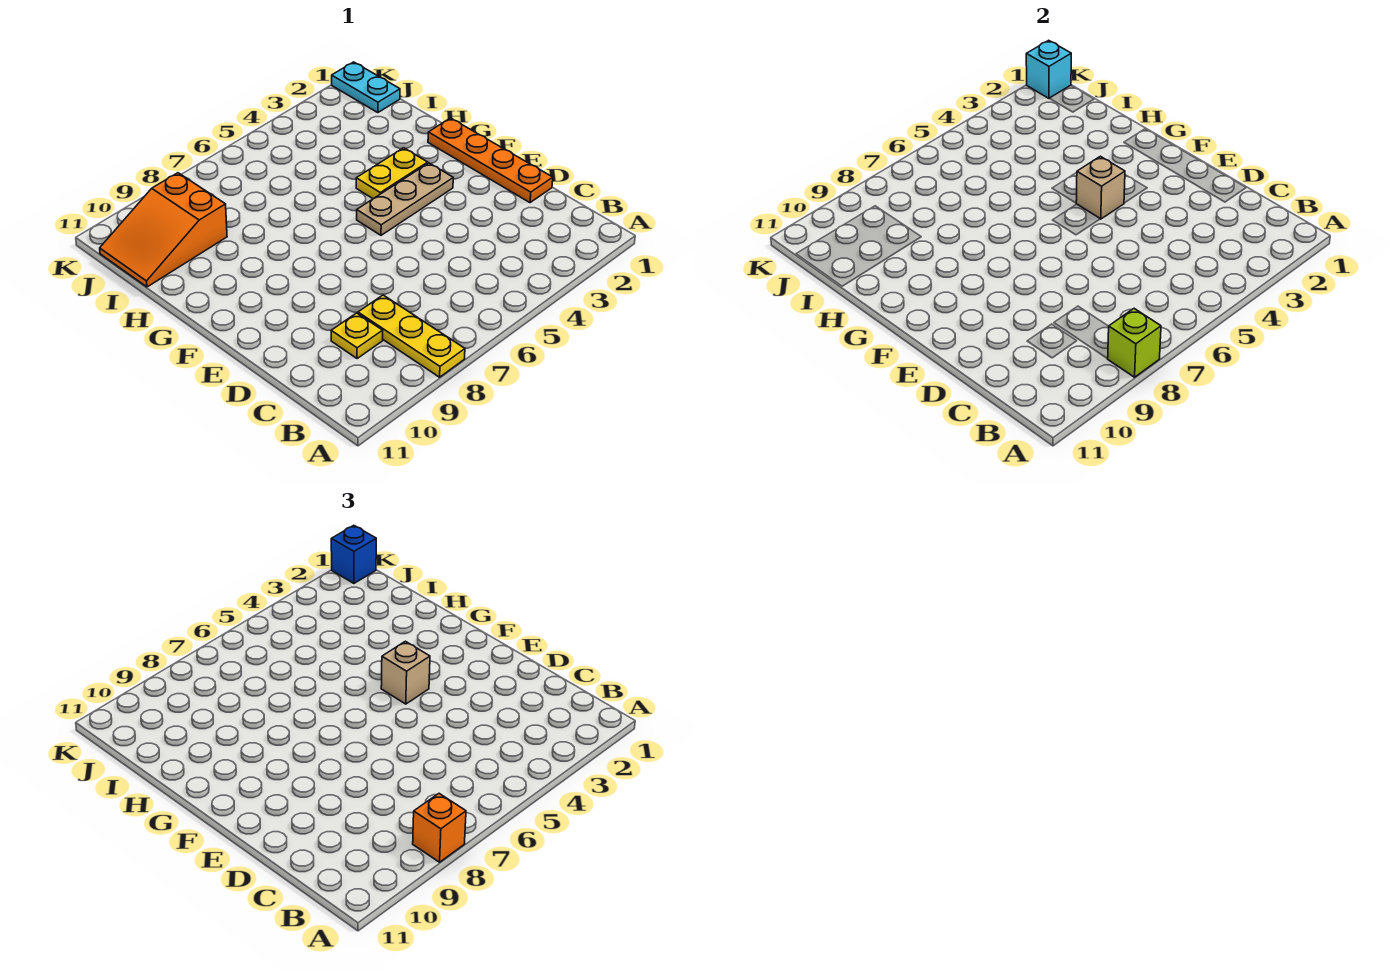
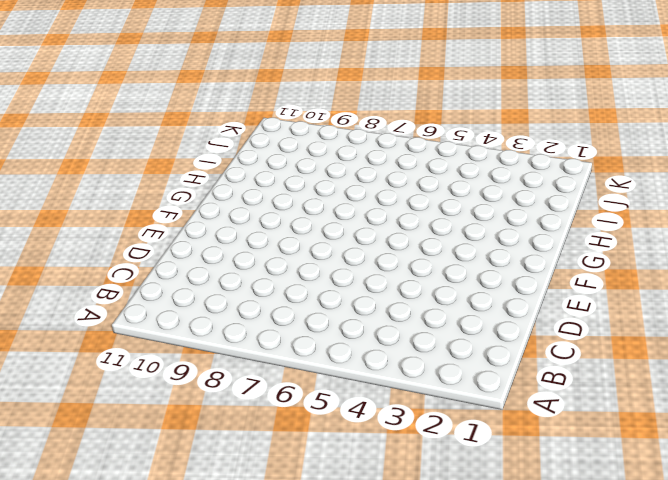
none -> yellow 1x3 plate [358,295,465,377]
none -> yellow 1x1 plate [331,313,383,359]
none -> orange 1x4 plate [428,118,553,203]

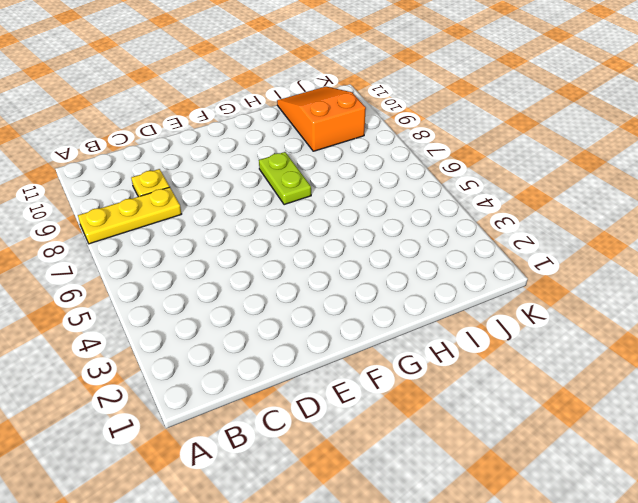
lime 1x2 plate [259,152,311,205] -> none
none -> orange 1x4 plate [428,118,553,203]
none -> tan 1x3 plate [357,163,453,235]
none -> yellow 1x2 plate [356,148,428,199]

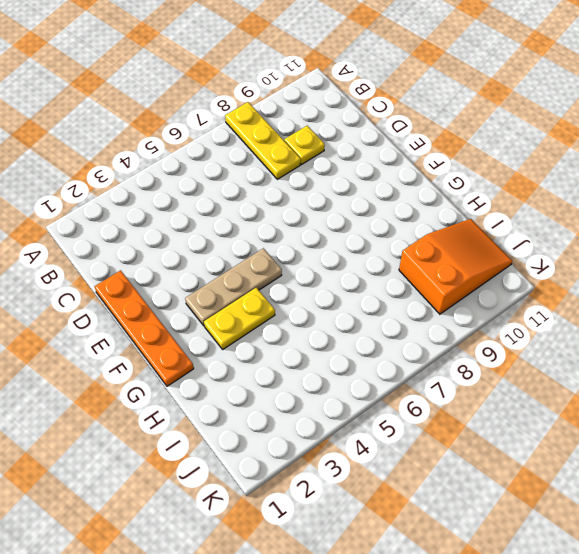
none -> cyan 1x2 plate [332,62,400,113]
none -> lime 1x1 brick [1107,309,1161,377]
none -> tan 1x1 brick [1076,156,1125,219]

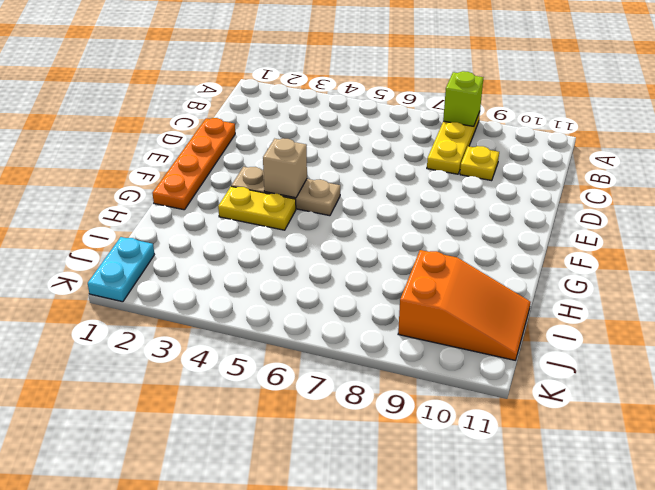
none -> cyan 1x1 brick [1026,40,1071,98]
none -> orange 1x1 brick [413,794,466,862]
none -> tan 1x1 brick [381,641,430,704]

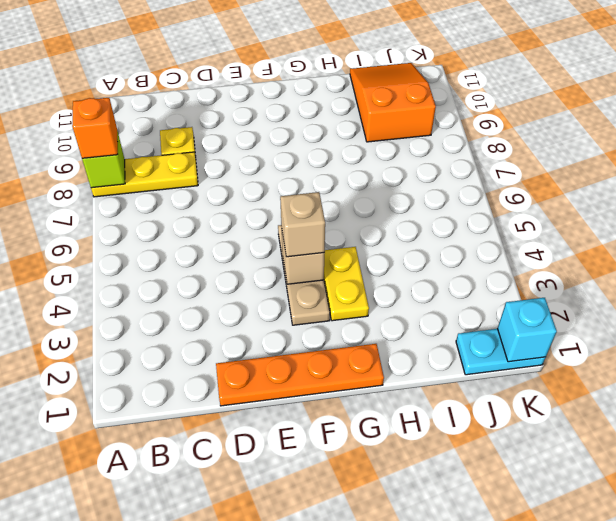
none -> blue 1x1 brick [331,525,376,583]

